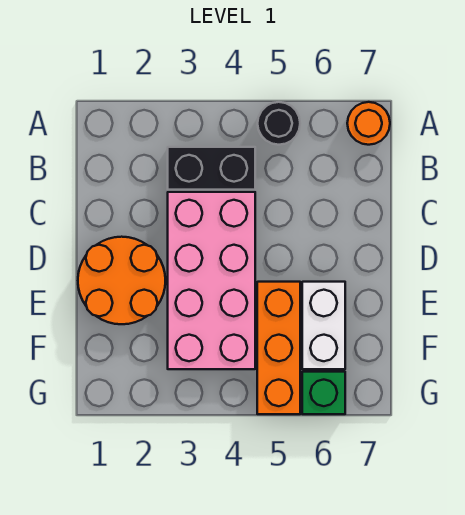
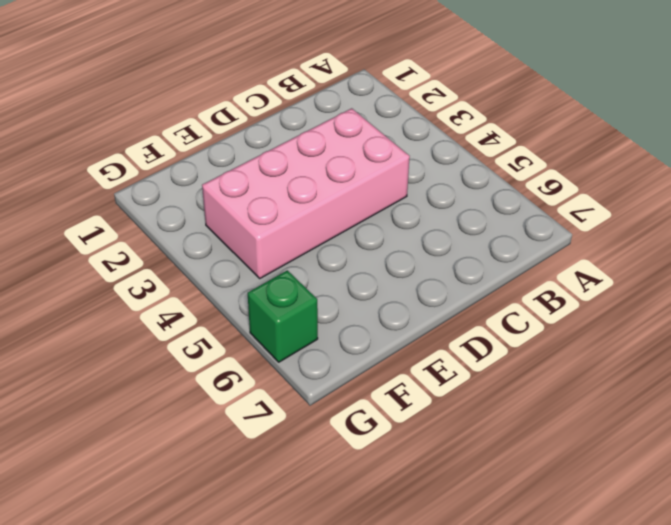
none -> black 1x1 round brick [258,102,300,145]
none -> orange 1x1 round brick [347,102,390,145]

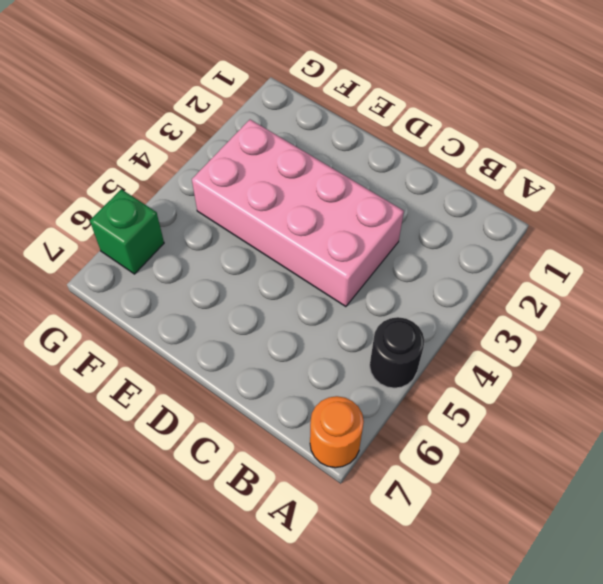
none -> black 1x2 brick [168,147,255,190]
none -> orange 2x2 round brick [78,237,165,324]

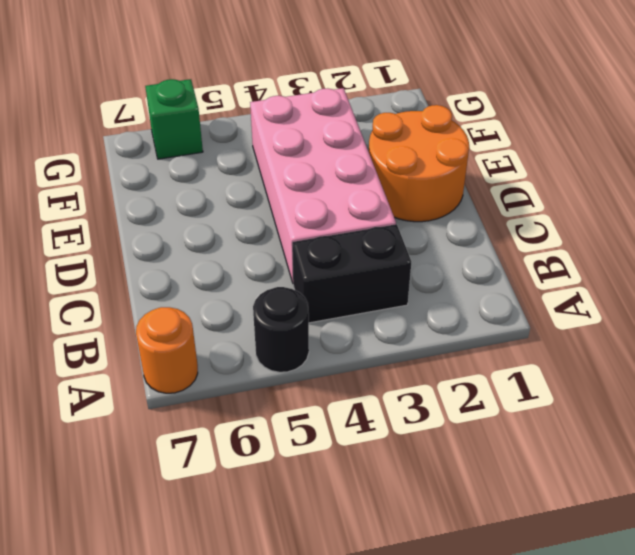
none -> orange 1x3 brick [257,282,300,414]
none -> white 1x2 brick [302,282,345,369]

